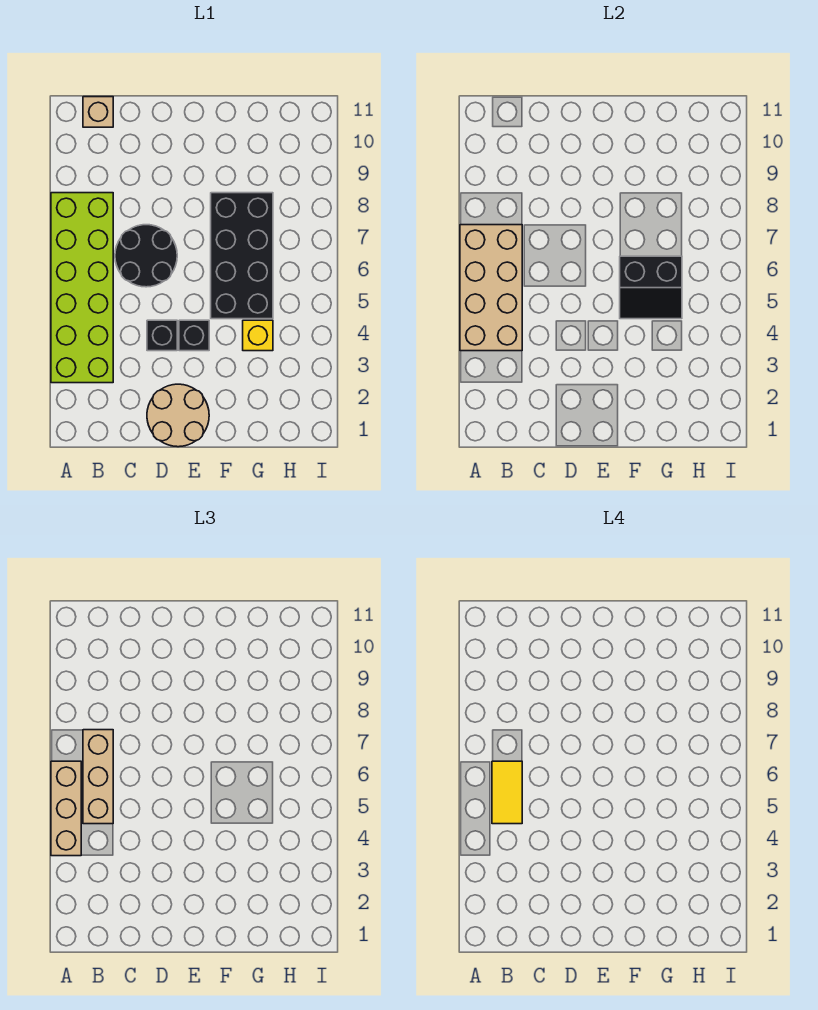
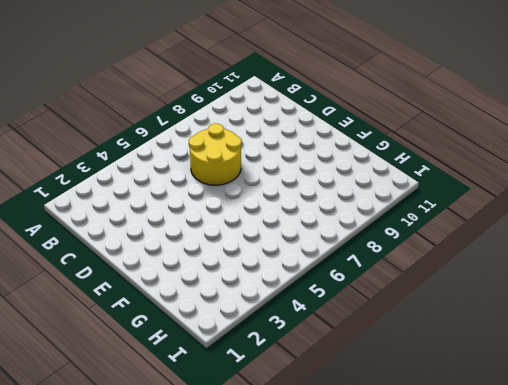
yellow 2x2 round brick [189,123,241,185] -> black 2x2 round brick [115,225,177,287]
none -> lime 2x6 brick [51,193,113,383]
none -> tan 1x1 brick [83,97,113,127]
none -> tan 2x2 round brick [147,384,209,447]

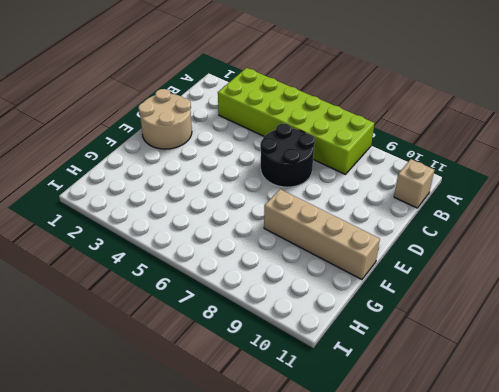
tan 1x4 brick [264,189,380,280] -> black 2x4 brick [211,193,273,319]
none -> black 1x1 brick [147,320,177,351]
none -> black 1x1 brick [179,320,209,351]
none -> yellow 1x1 brick [243,320,273,351]

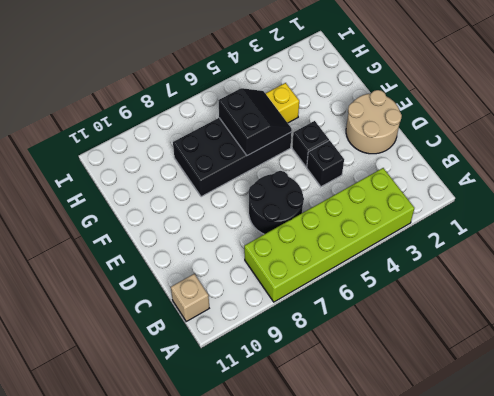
none -> tan 2x4 brick [460,225,522,351]
none -> tan 1x3 brick [51,761,81,856]
none -> tan 1x3 brick [83,730,113,824]

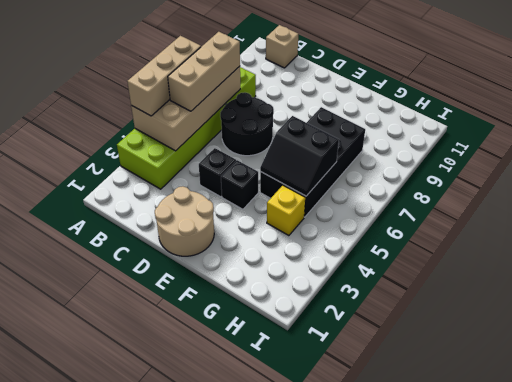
none -> yellow 1x2 tile [492,761,522,824]

